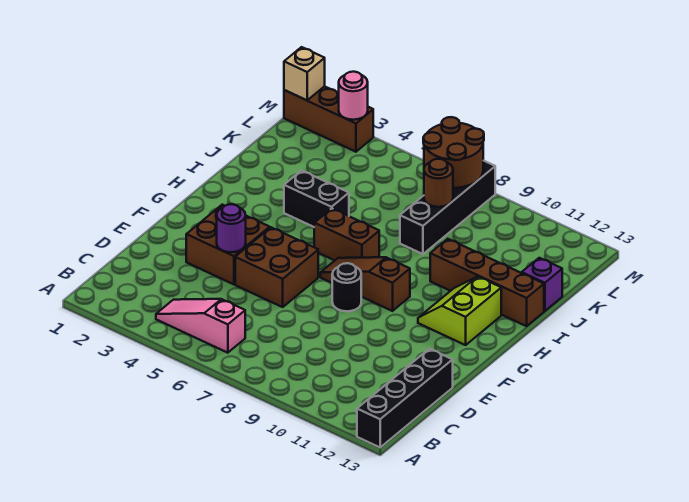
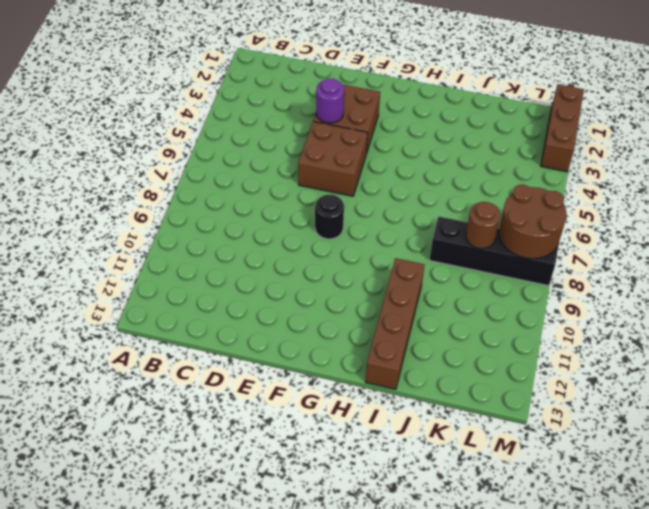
none -> black 1x4 brick [357,349,453,447]
none -> pink 1x3 slope [156,299,245,353]
none -> brown 1x3 slope [321,257,410,311]

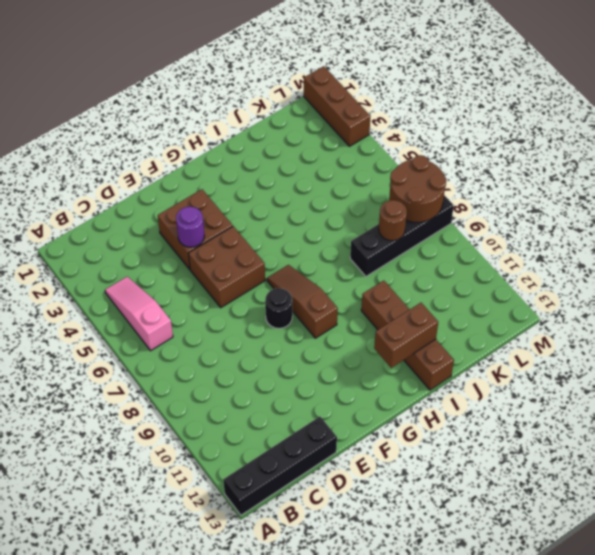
brown 1x2 brick [374,303,438,368] -> brown 1x2 brick turned to [314,209,379,261]
none -> lime 2x2 slope [418,276,501,345]
none -> black 1x2 brick [284,171,349,227]
none -> purple 1x1 brick [522,258,562,311]

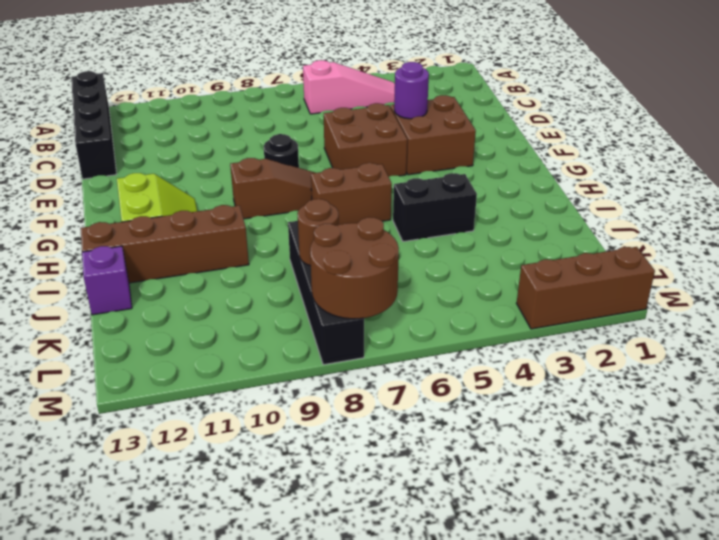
none -> tan 1x1 brick [284,47,325,100]
none -> pink 1x1 round brick [339,72,368,120]

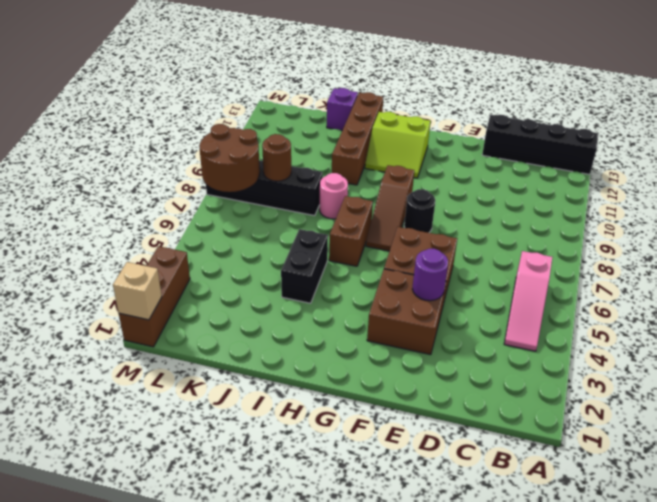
pink 1x1 round brick [319,173,348,219] -> pink 1x1 round brick moved to [339,72,368,120]

